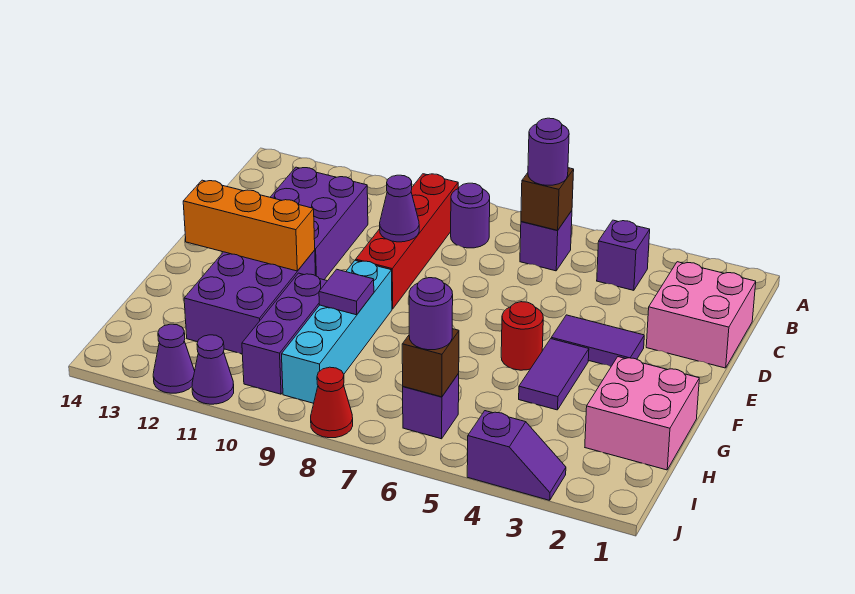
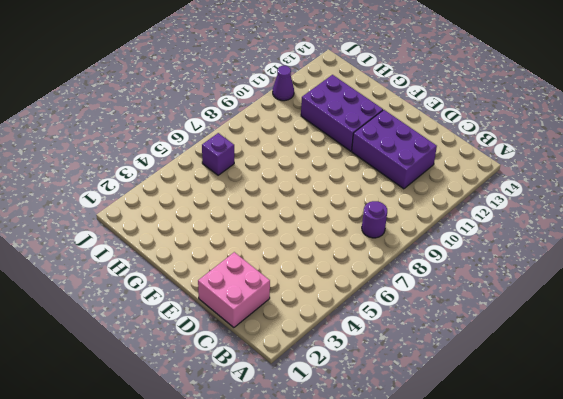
none -> purple 1x1 brick [597,220,650,290]
none -> purple 1x1 brick [520,211,572,271]
none -> red 1x4 brick [356,174,458,309]

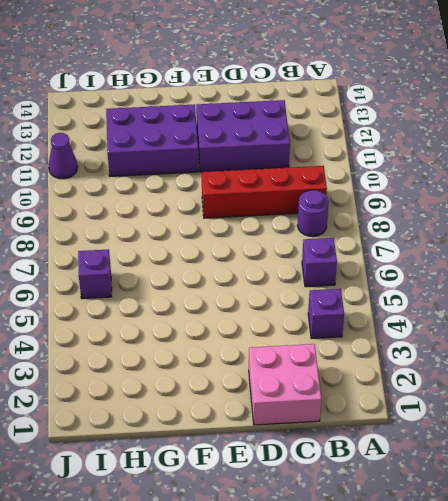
none -> purple 1x2 tile [551,315,644,366]
none -> purple 1x2 tile [519,339,589,410]
none -> red 1x1 round brick [501,302,543,370]

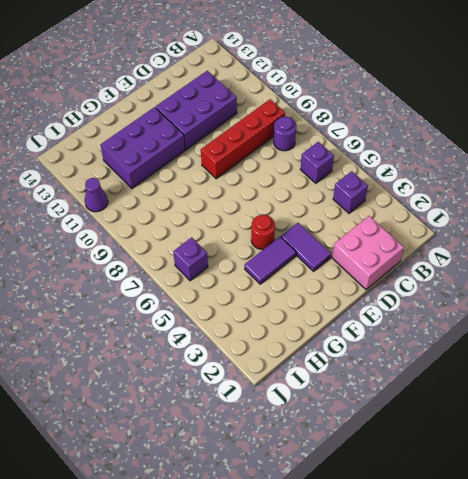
none -> cyan 1x4 brick [282,260,392,403]
none -> pink 2x2 brick [585,357,699,470]
none -> purple 1x3 brick [242,273,327,394]

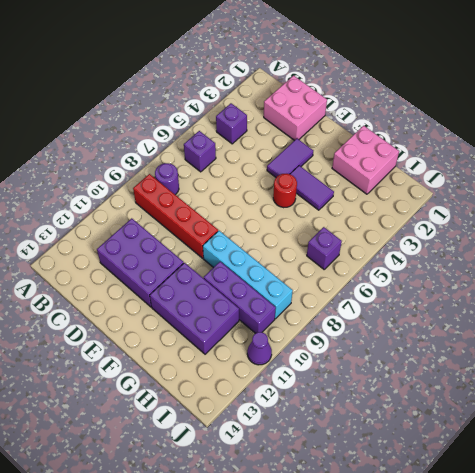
none -> purple 1x2 slope [467,411,566,500]
none -> red 1x1 cone [311,367,353,438]
none -> purple 1x1 cone [153,324,195,393]

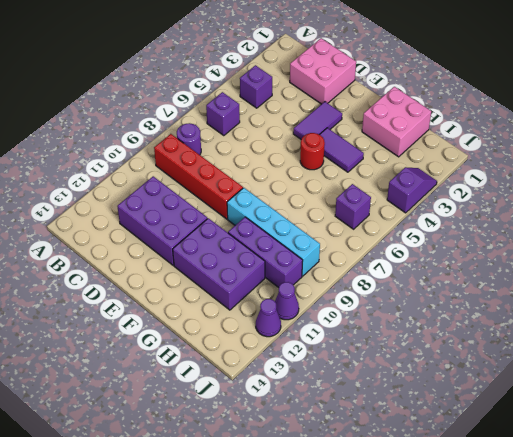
none -> red 1x1 cone [311,367,353,438]
none -> brown 1x1 brick [521,168,574,230]
none -> purple 1x1 cone [380,175,419,242]

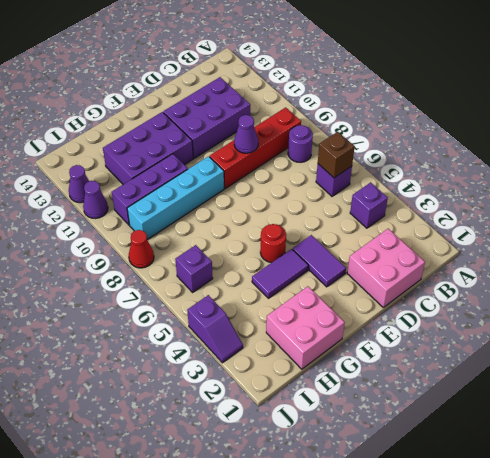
none -> orange 1x3 brick [183,180,315,271]
none -> purple 1x1 tile [319,269,374,315]
none -> brown 1x1 brick [402,329,459,397]

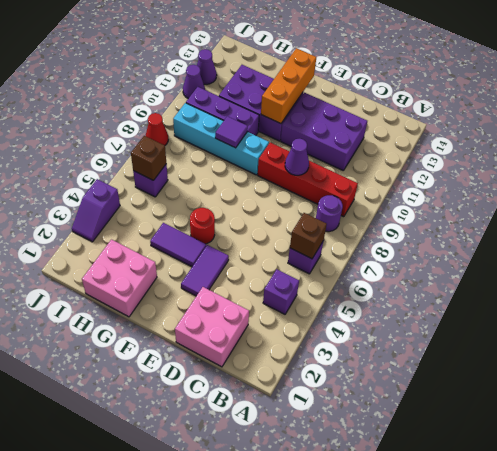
none -> purple 1x1 round brick [528,118,569,185]
none -> purple 1x1 round brick [409,278,453,350]

